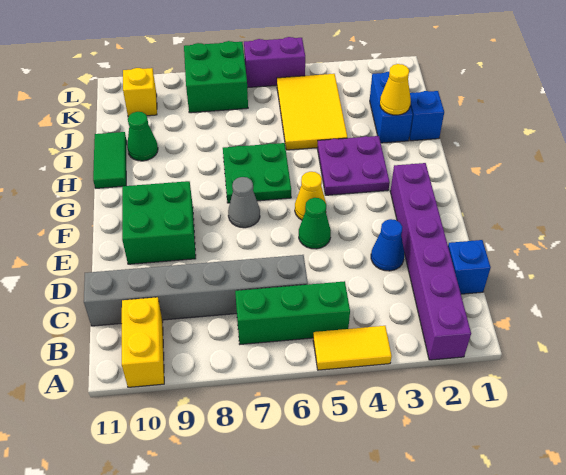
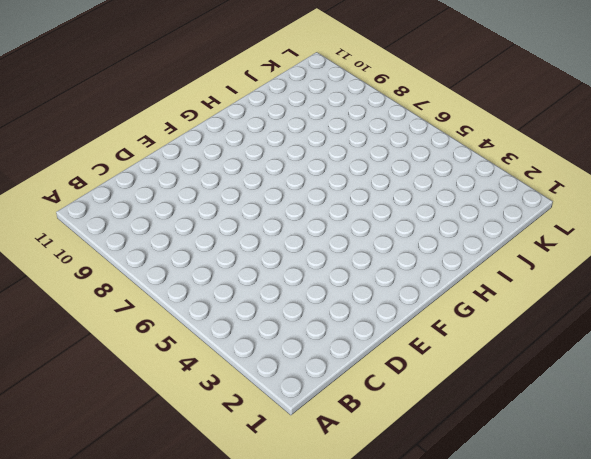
none -> purple 1x6 brick [390,163,471,360]
none -> yellow 1x2 tile [313,326,392,370]
none -> yellow 1x2 brick [122,297,164,387]

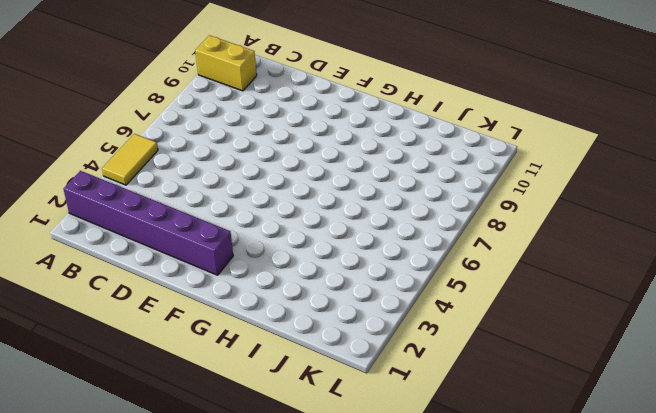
none -> green 1x3 brick [235,281,350,344]
none -> blue 1x1 brick [448,240,491,294]
none -> grey 1x6 brick [84,255,308,326]

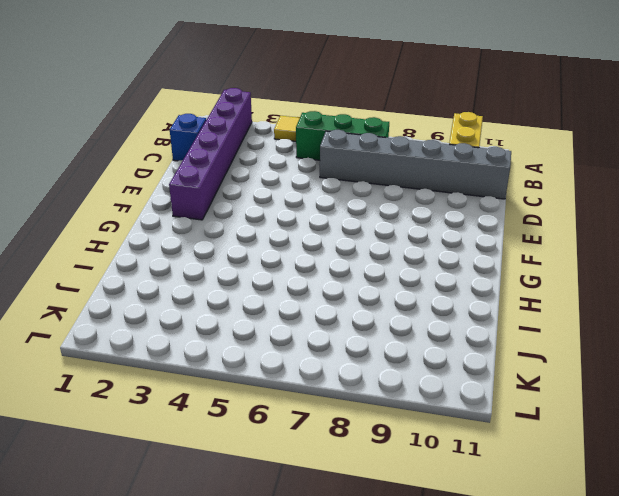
none -> blue 1x1 cone [371,219,404,271]
none -> green 1x1 cone [299,198,331,249]
none -> green 2x2 brick [122,181,196,264]

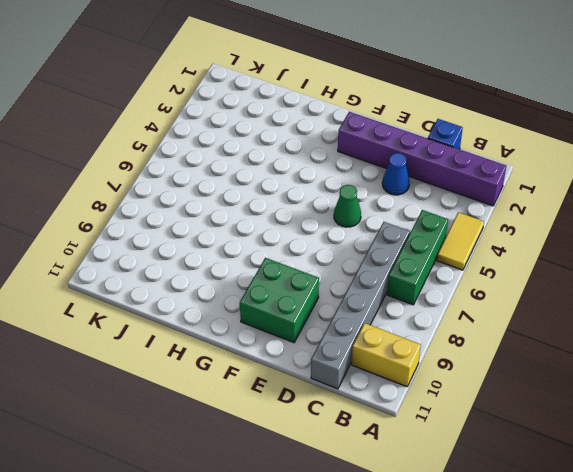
none -> yellow 1x1 cone [295,172,326,220]
none -> grey 1x1 cone [228,177,260,228]
none -> purple 2x2 plate [317,136,390,195]

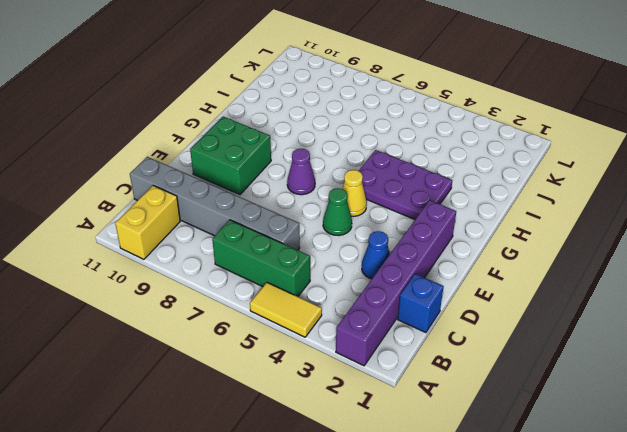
purple 1x1 cone [287,149,315,195] -> grey 1x1 cone [228,177,260,228]
purple 2x3 plate [359,150,452,219] -> purple 2x2 plate [317,136,390,195]
none -> green 2x2 plate [223,143,291,203]
none -> green 1x2 tile [93,132,127,188]
none -> blue 1x1 brick [409,91,444,141]

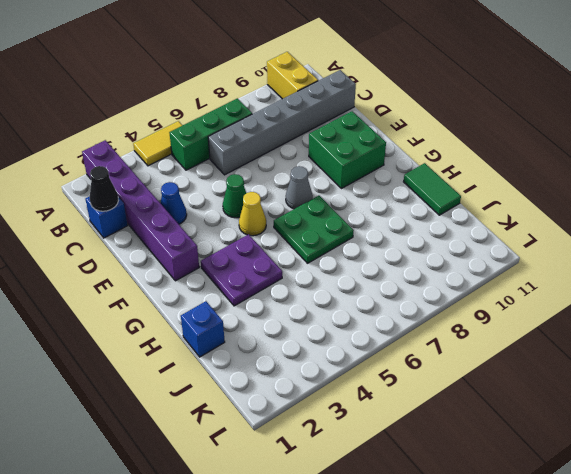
black 1x1 cone [90,166,118,211] -> none
none -> blue 1x2 brick [370,72,413,143]
none -> yellow 2x3 tile [277,74,347,150]
none -> green 1x1 cone [127,112,158,161]

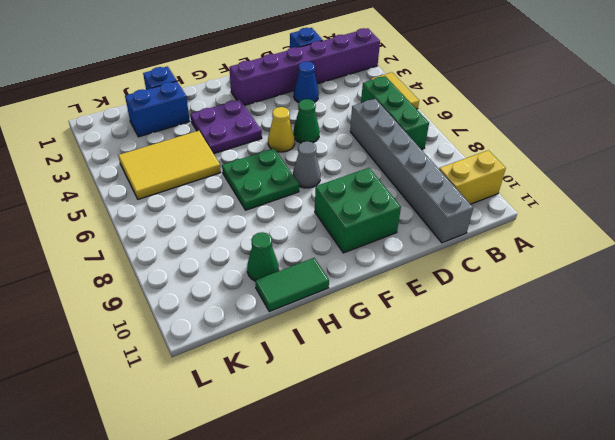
none -> green 2x2 brick [184,41,248,113]
none -> yellow 1x1 brick [123,68,157,117]
none -> purple 1x2 brick [244,37,305,88]

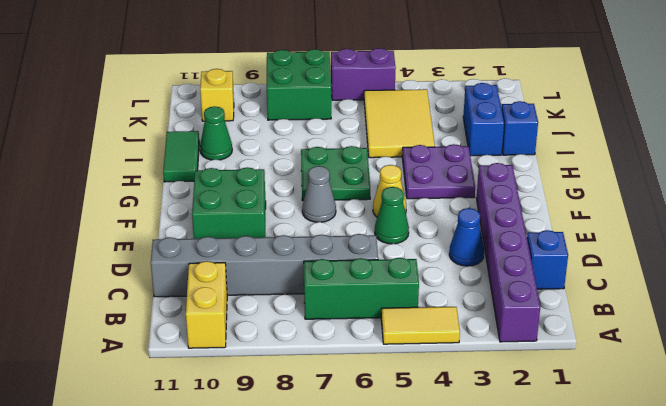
none -> yellow 1x1 cone [380,64,411,115]

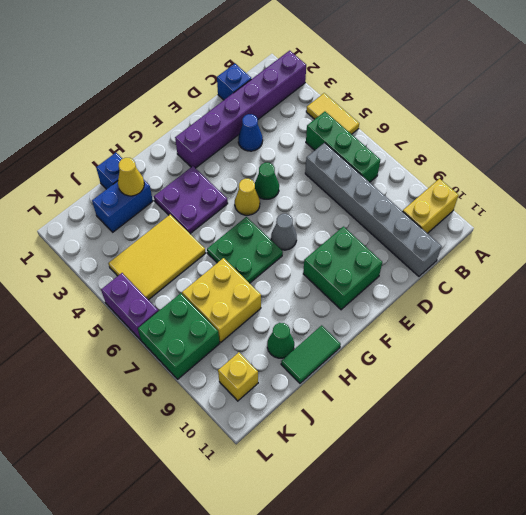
yellow 2x2 brick [182,258,261,342] -> none

